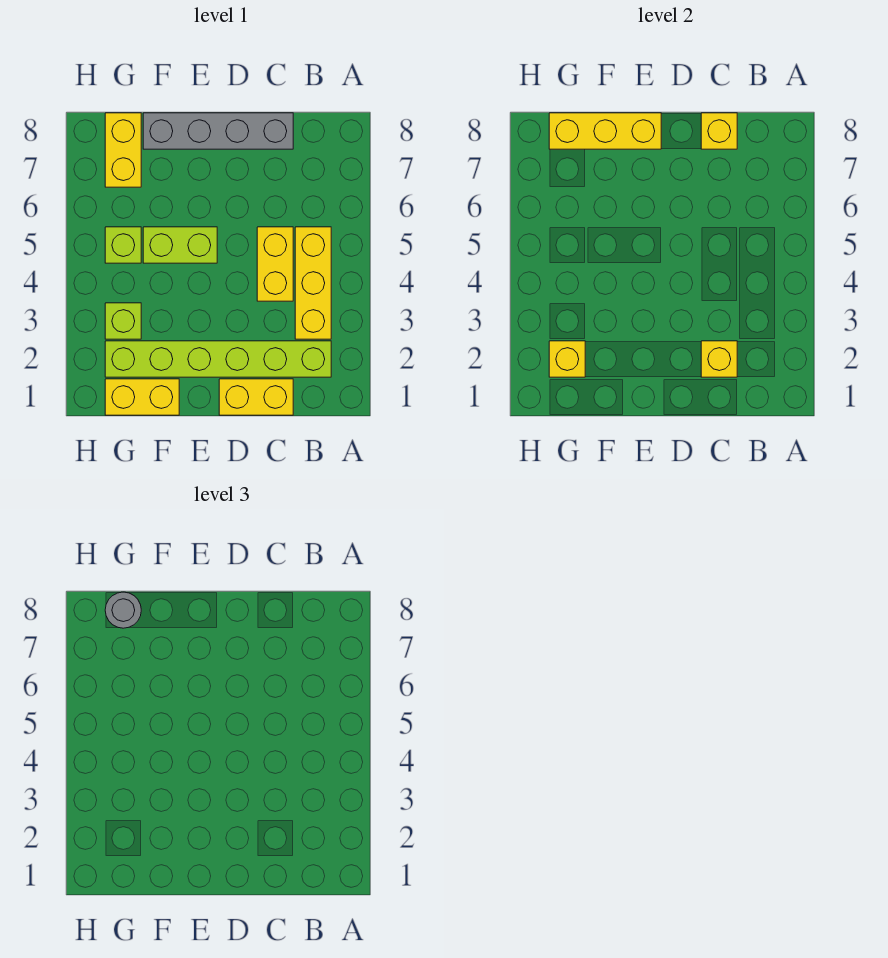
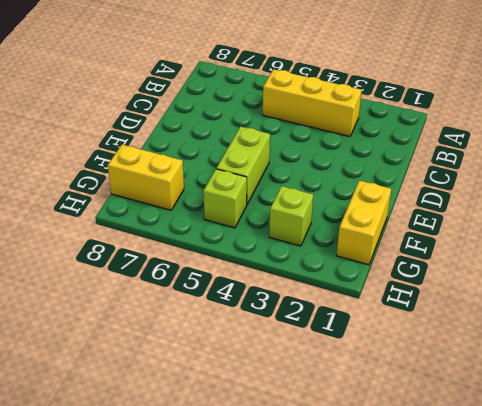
none -> lime 1x6 brick [105,341,331,377]
none -> yellow 1x2 brick [219,379,293,415]
none -> yellow 1x2 brick [257,227,293,301]

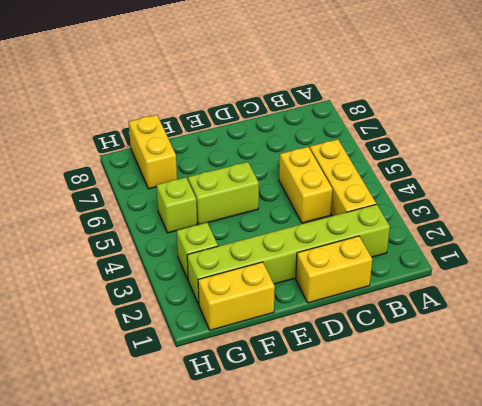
none -> grey 1x4 brick [143,113,293,149]
none -> yellow 1x1 brick [701,341,737,377]
none -> yellow 1x1 brick [701,113,737,149]

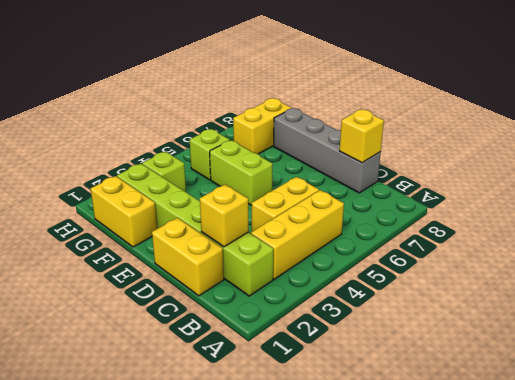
none -> yellow 1x3 brick [549,113,661,149]
none -> yellow 1x1 brick [549,341,585,377]
none -> grey 1x1 round brick [105,592,141,628]

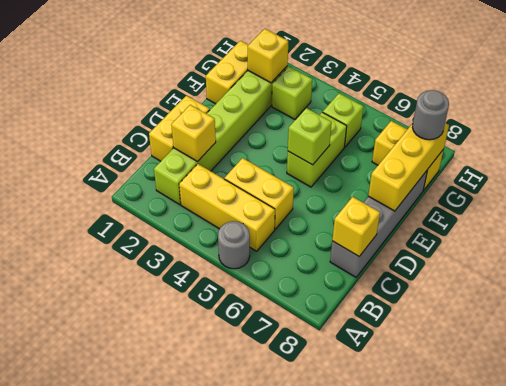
grey 1x1 round brick [218,221,250,269] -> none
lime 1x1 brick [288,108,332,165] -> none

